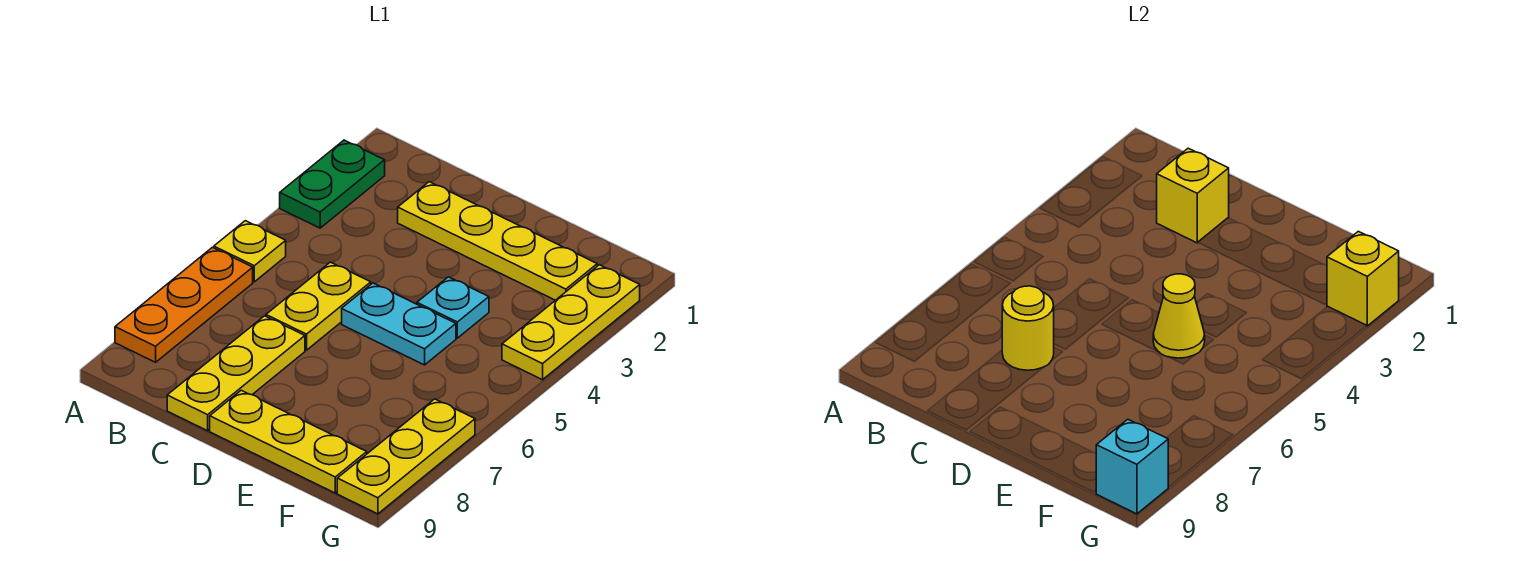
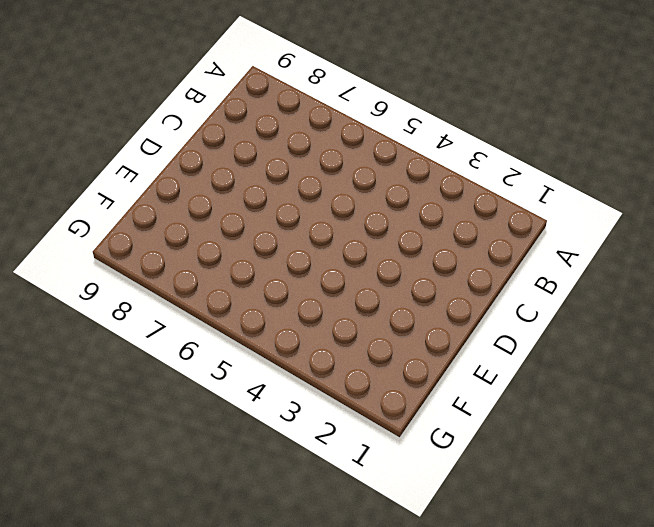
none -> green 1x2 plate [280,140,385,228]
none -> yellow 1x1 plate [214,221,286,282]
none -> orange 1x3 plate [115,247,253,362]

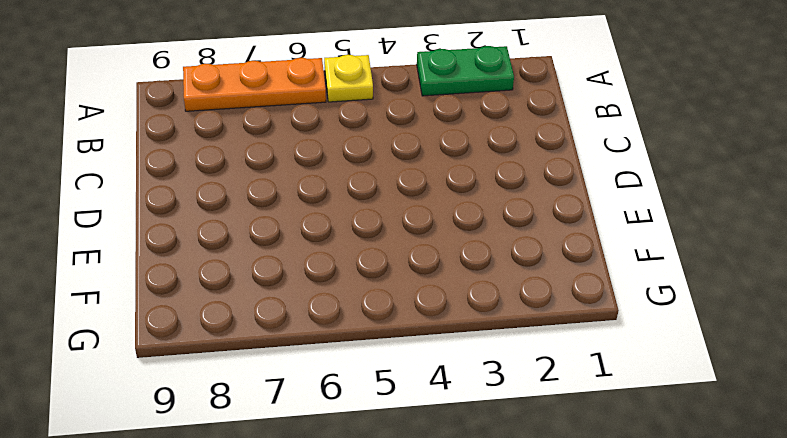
none -> yellow 1x4 plate [398,182,597,300]
none -> yellow 1x2 plate [266,262,371,350]
none -> yellow 1x3 plate [167,316,305,431]

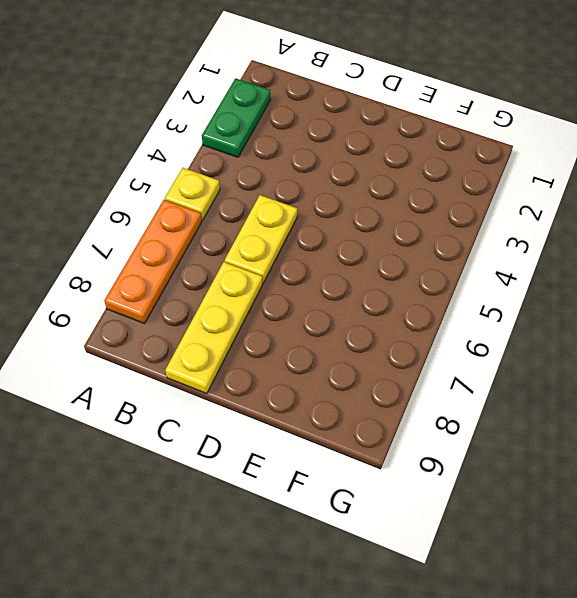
none -> yellow 1x4 plate [398,182,597,300]
none -> cyan 1x2 plate [342,283,456,365]
none -> yellow 1x3 plate [210,390,367,493]

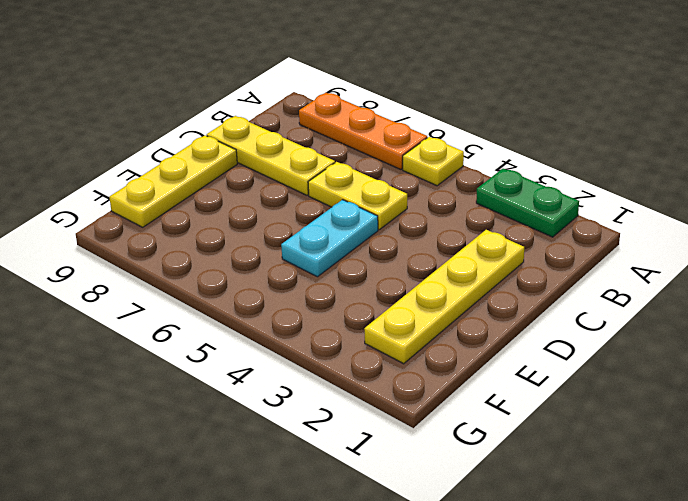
none -> cyan 1x1 plate [417,277,489,338]
none -> yellow 1x3 plate [502,265,640,380]
none -> yellow 1x3 plate [337,399,475,514]

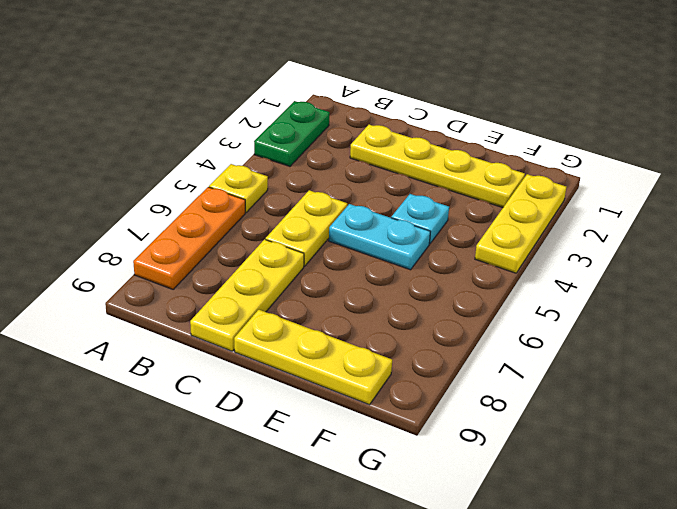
none -> yellow 1x3 plate [337,399,475,514]
none -> yellow 1x1 brick [1157,148,1229,243]
none -> yellow 1x1 round brick [1002,286,1054,370]

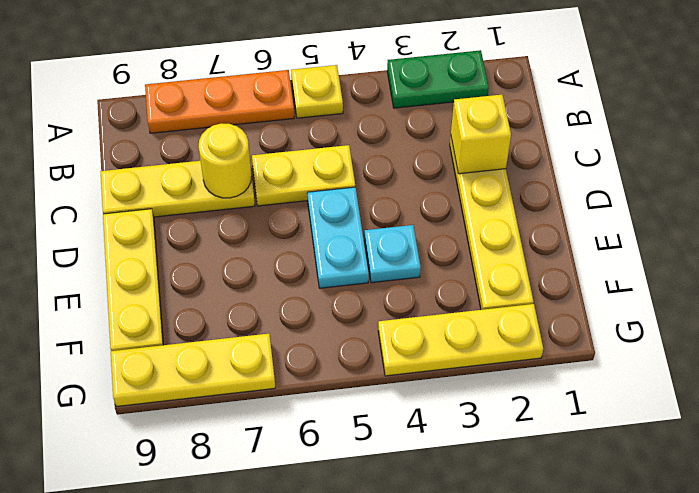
none -> yellow 1x1 cone [1153,274,1205,358]
none -> yellow 1x1 brick [1327,231,1399,326]
none -> cyan 1x1 brick [1096,419,1168,514]

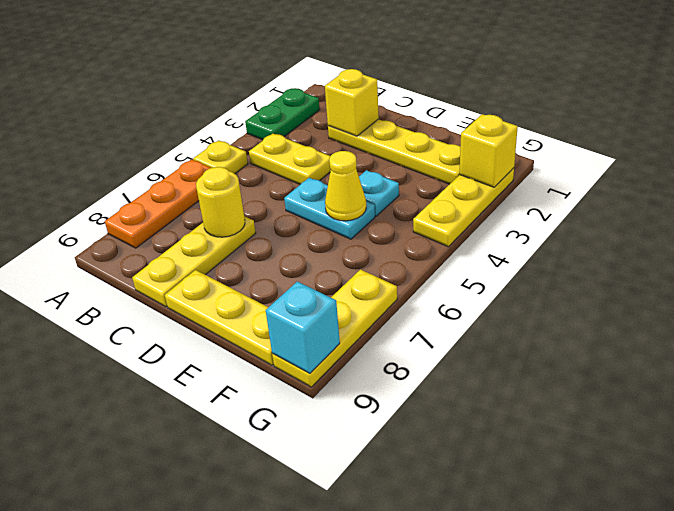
yellow 1x2 plate [249,134,331,184] -> yellow 1x2 plate turned to [266,262,371,350]

